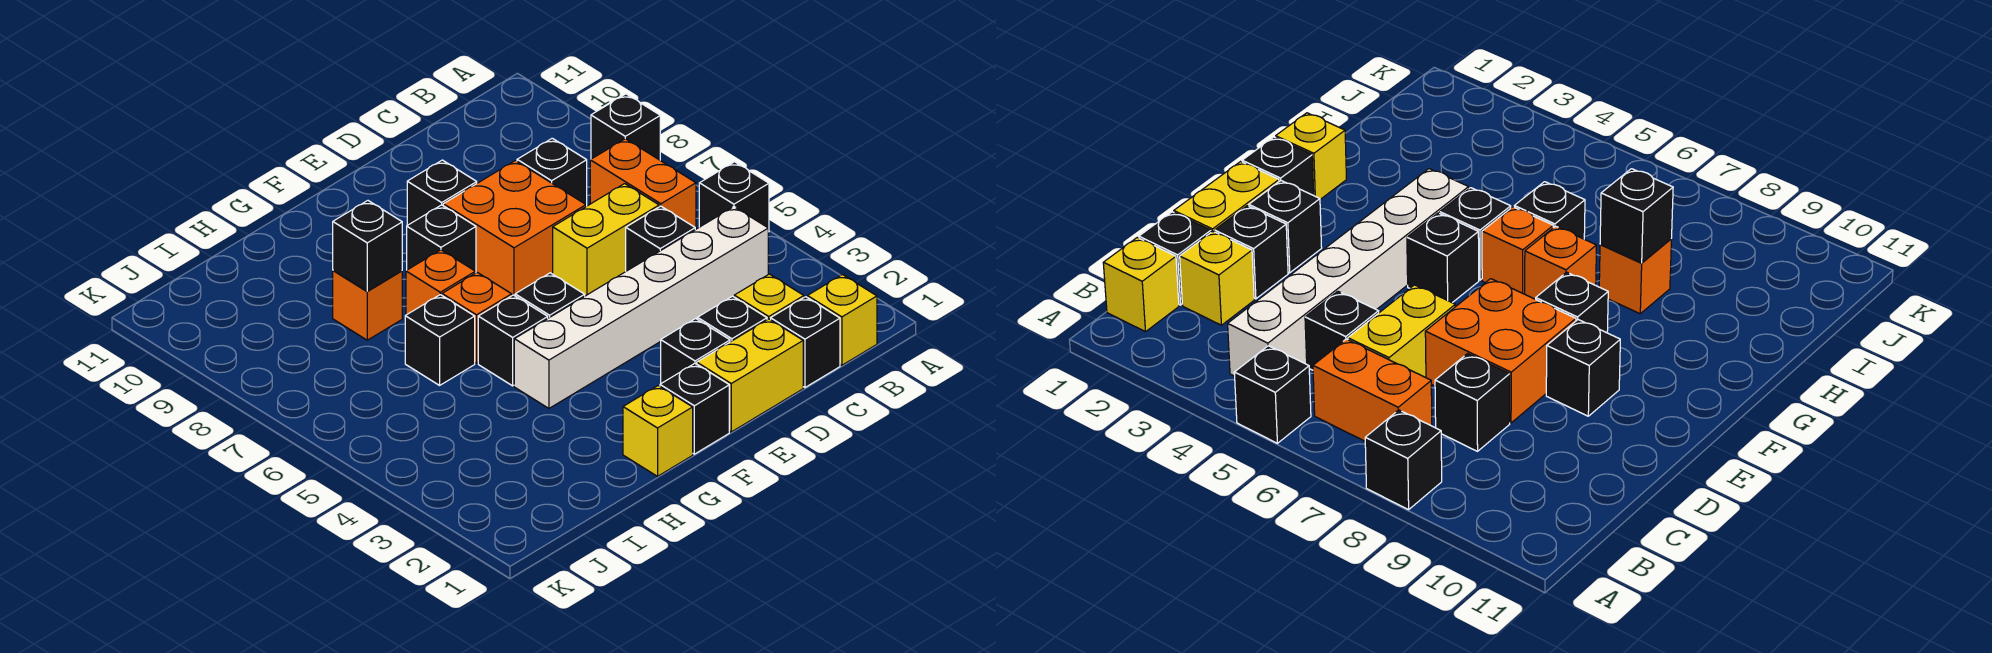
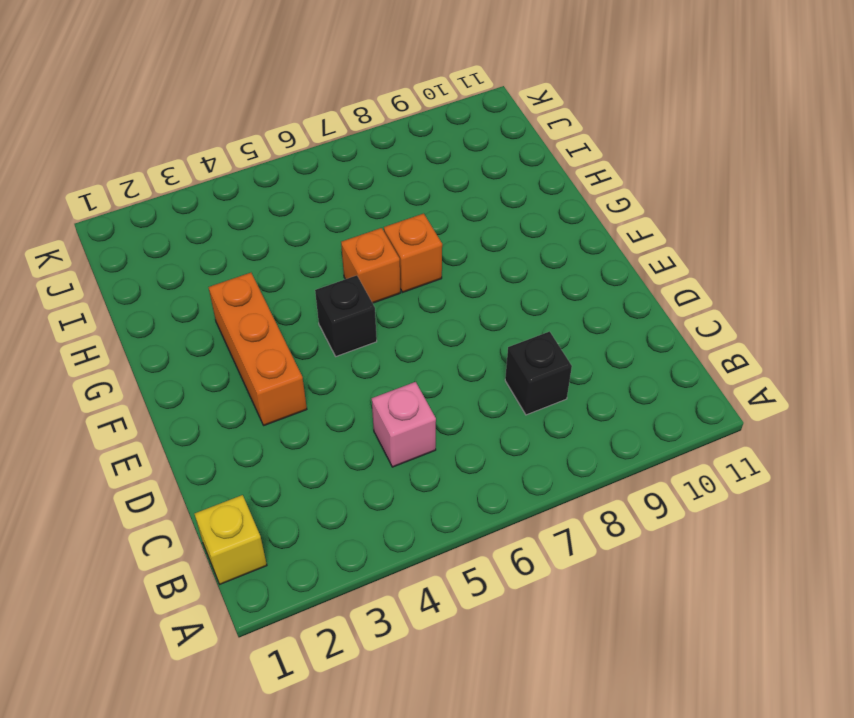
pink 1x1 brick [372,382,436,467] -> black 1x1 brick [626,206,695,271]
orange 1x3 brick [209,273,307,425] -> none
none -> black 1x1 brick [699,162,769,232]
none -> black 1x1 brick [591,94,660,160]
none -> white 1x6 brick [514,207,768,408]

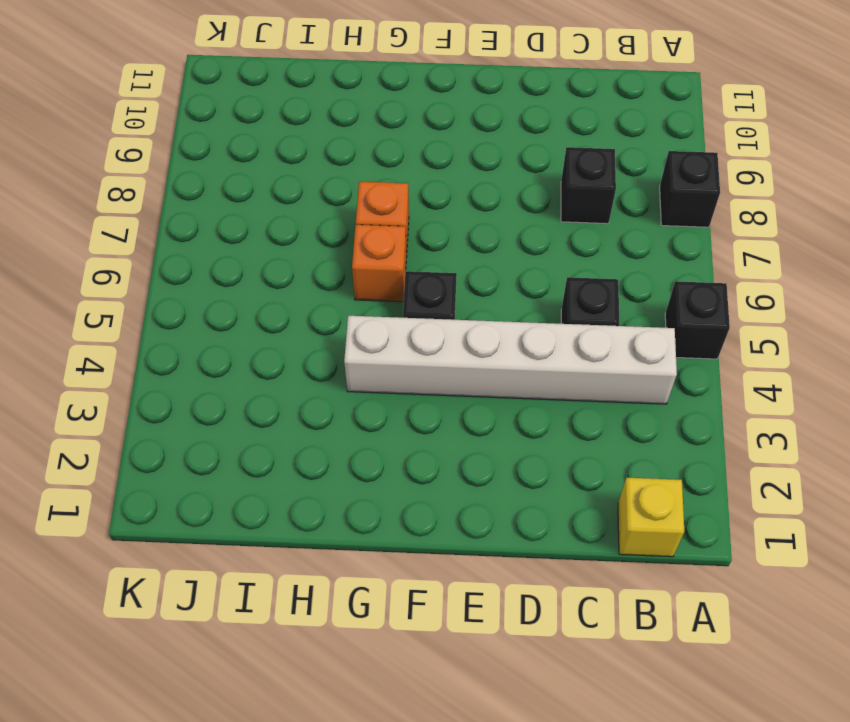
none -> orange 1x2 brick [590,139,696,230]
none -> black 1x1 brick [771,297,840,387]
none -> yellow 1x1 brick [734,274,804,320]

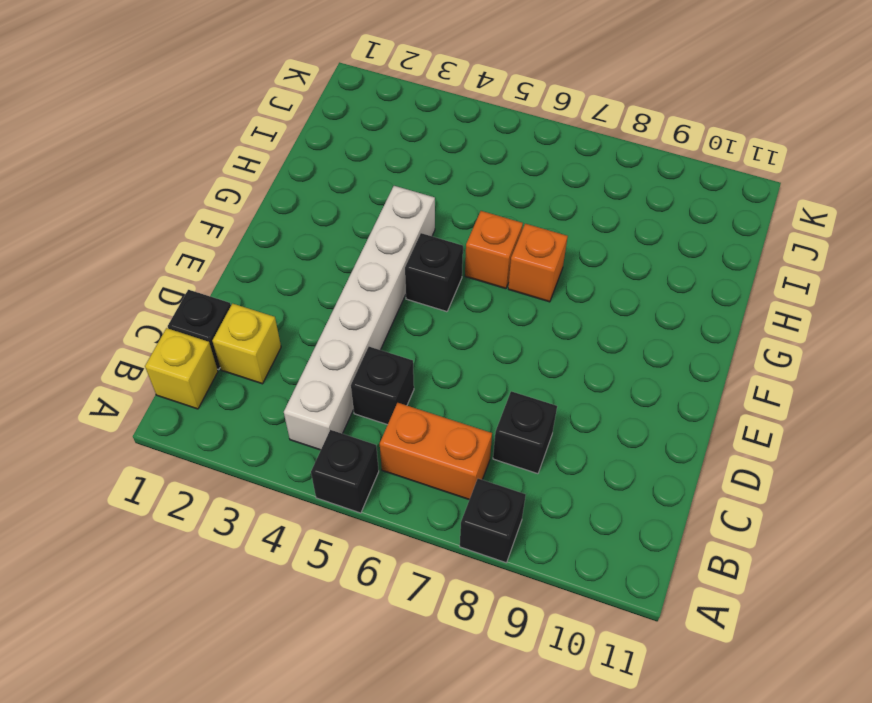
none -> yellow 1x2 brick [553,184,659,296]
none -> yellow 1x2 brick [697,319,803,432]
none -> black 1x1 brick [697,296,767,342]

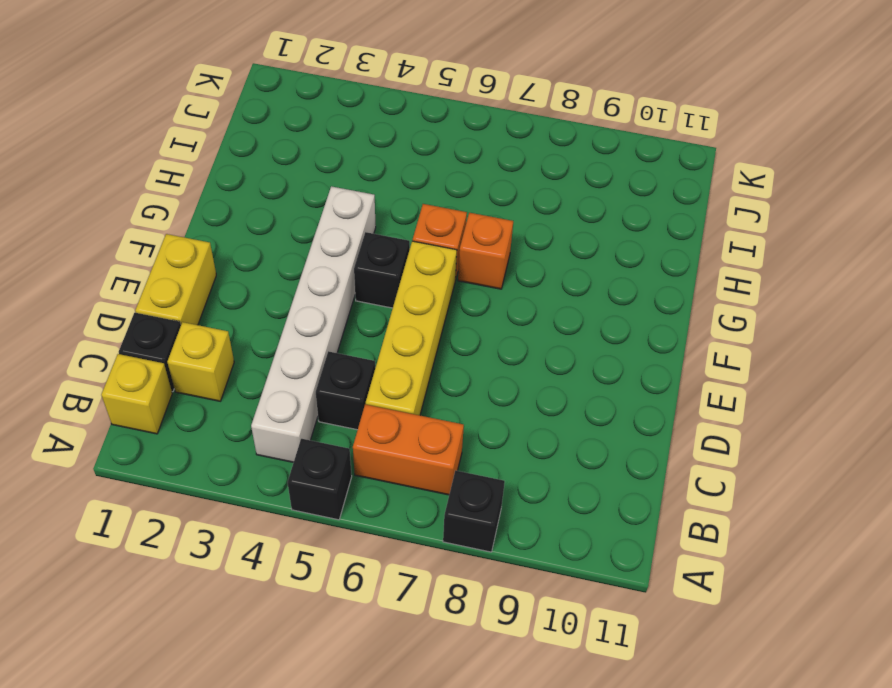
yellow 1x4 brick [366,241,457,415] -> yellow 1x2 brick [553,184,659,296]
none -> black 1x1 brick [517,138,587,206]
none -> black 1x1 brick [697,296,767,342]
none -> orange 2x2 brick [443,161,586,296]

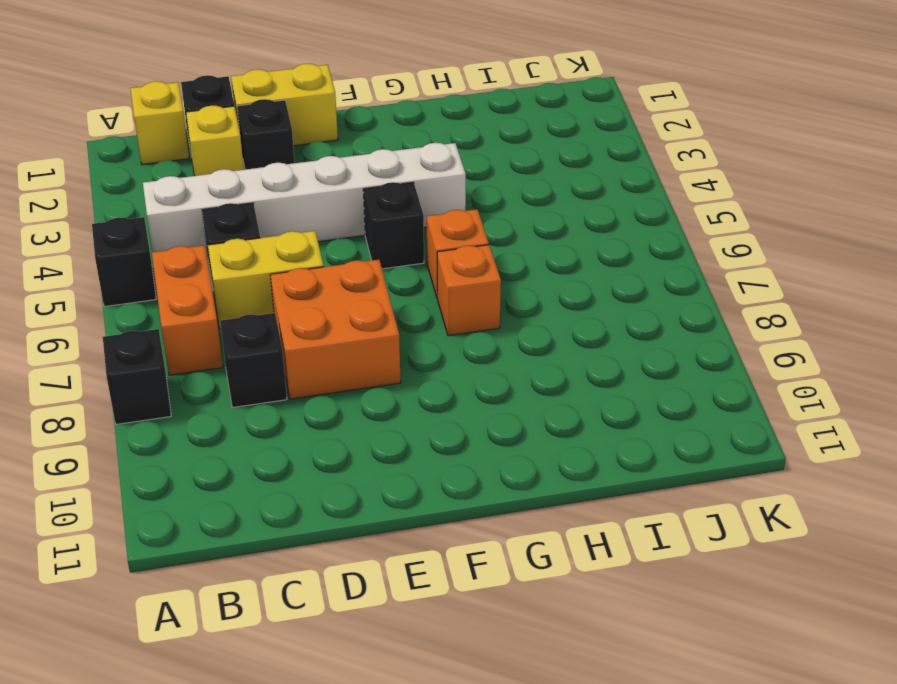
none -> black 1x1 brick [661,319,730,383]
none -> black 1x1 brick [407,160,477,225]
none -> black 1x1 brick [660,364,729,454]

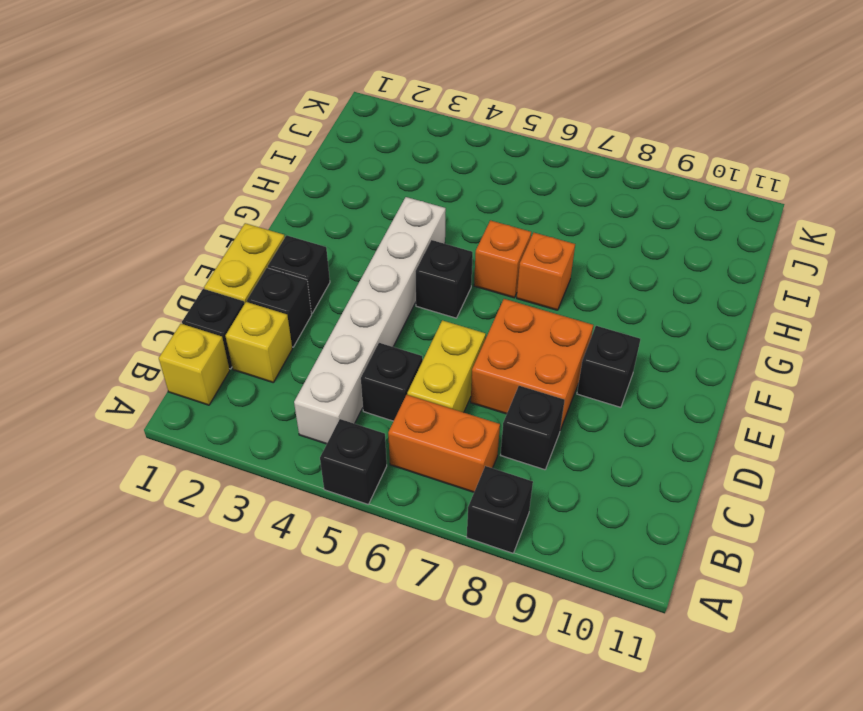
none -> black 1x1 brick [660,364,729,454]
none -> black 1x1 brick [407,205,476,273]
none -> yellow 1x1 brick [623,386,693,476]

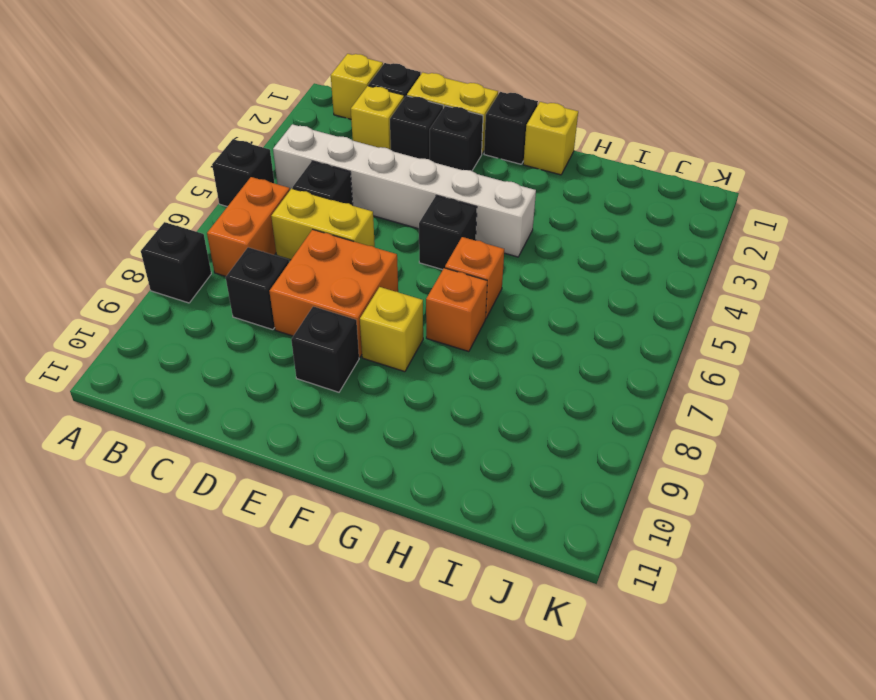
yellow 1x1 brick [360,287,423,372] -> black 1x1 brick [407,205,476,273]
none -> black 1x1 brick [478,295,548,386]
none -> black 1x1 brick [405,295,475,385]
none -> orange 1x1 brick [333,270,402,340]

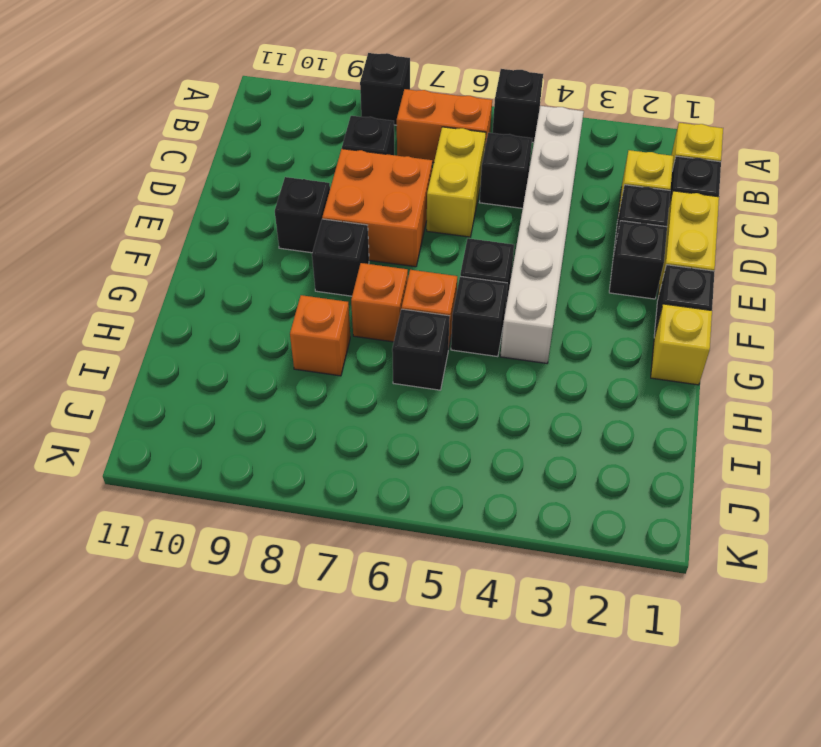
none -> black 1x1 brick [333,201,402,291]

